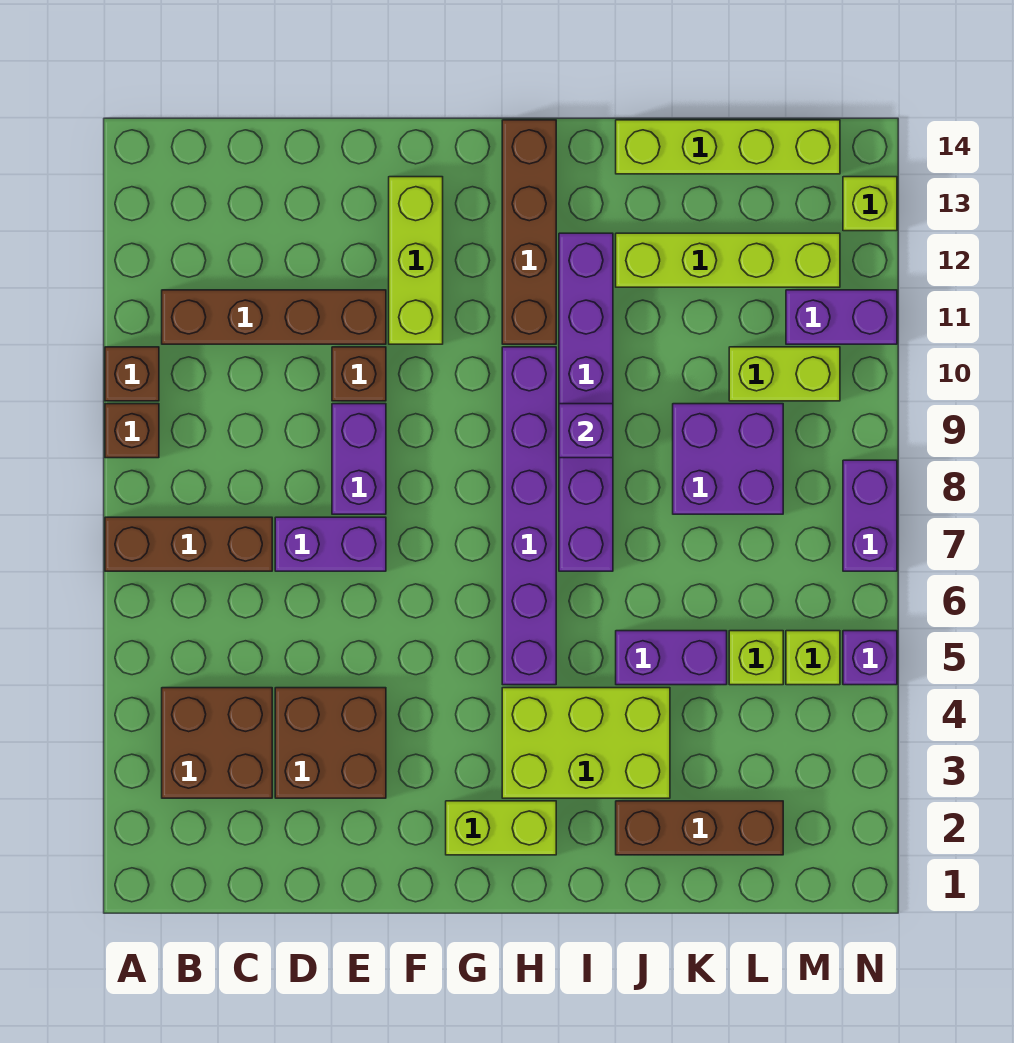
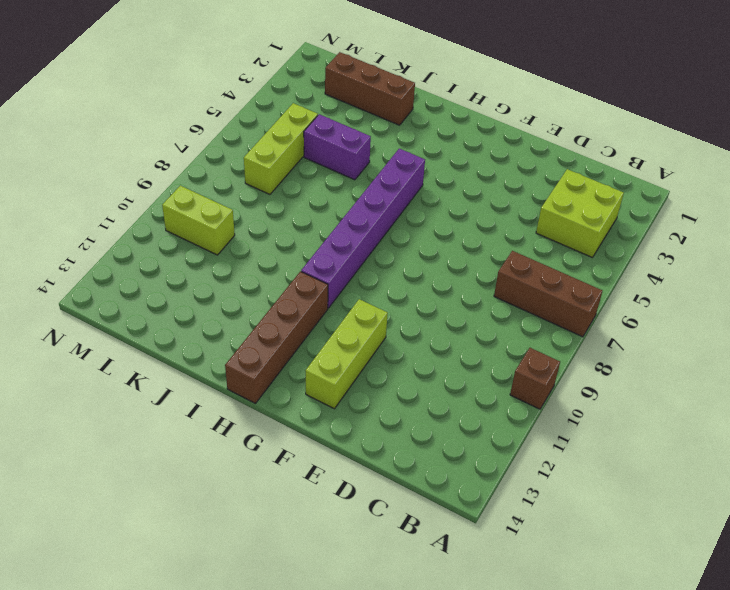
lime 2x2 brick [536,169,624,258] -> brown 2x2 brick [162,688,272,798]
lime 1x3 brick [244,103,318,194] -> lime 1x1 brick [729,631,783,685]
none -> brown 1x1 brick [105,404,159,458]
none -> brown 1x4 brick [162,290,386,344]
none -> brown 2x2 brick [275,688,386,798]

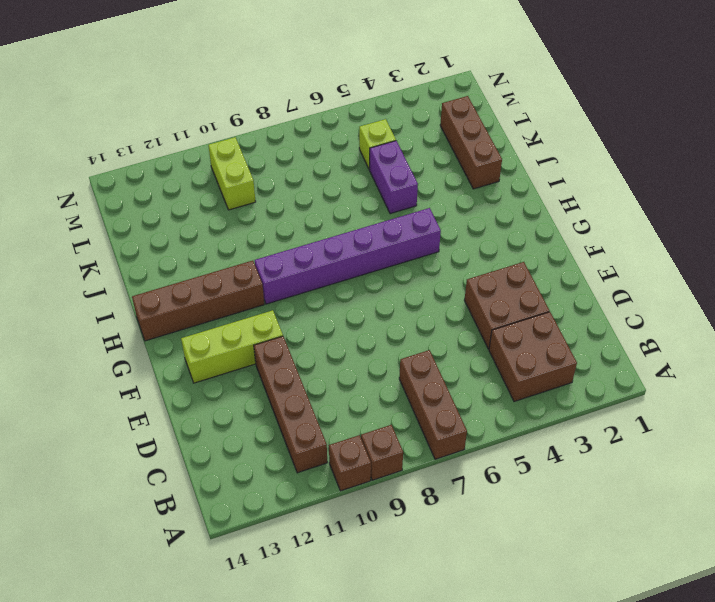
none -> purple 1x2 brick [275,517,386,571]
none -> purple 1x2 brick [332,404,386,514]
none -> brown 1x1 brick [332,347,386,401]

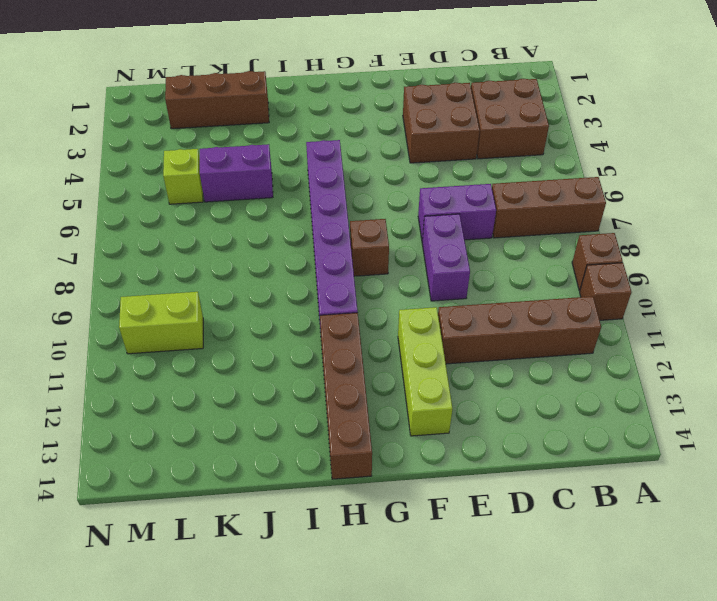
brown 1x1 brick [350,219,389,276] -> brown 1x1 brick moved to [332,347,386,401]
none -> lime 1x2 brick [446,801,556,855]
none -> lime 2x3 brick [502,688,670,798]
none -> purple 1x6 brick [559,233,613,571]

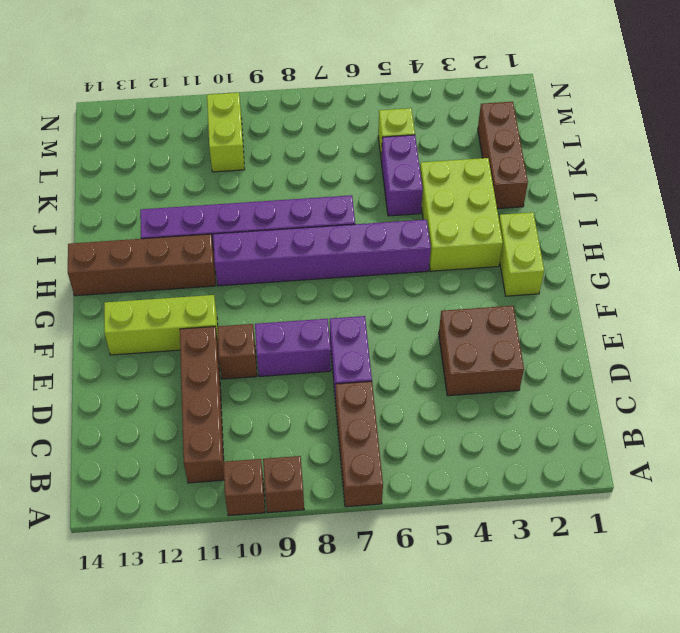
none -> brown 2x2 brick [162,688,272,798]
none -> lime 1x4 brick [616,233,840,287]
none -> lime 1x4 brick [616,120,840,174]

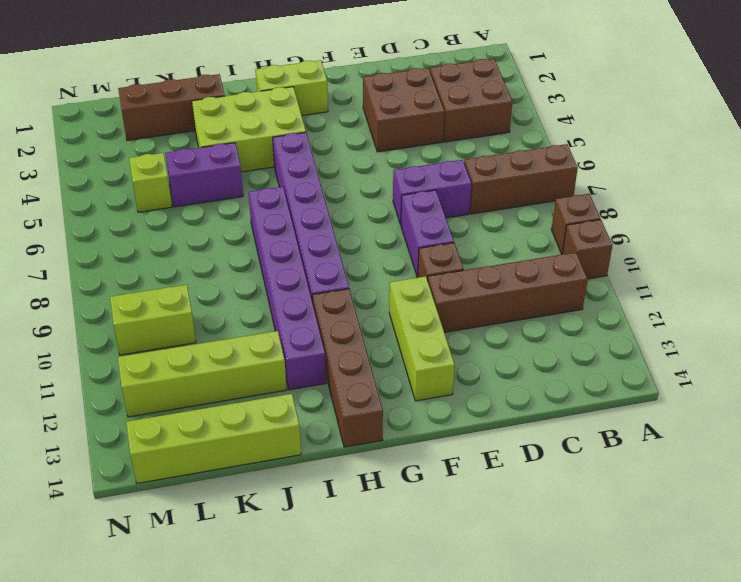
none -> purple 2x2 brick [673,404,783,514]
none -> lime 1x1 brick [786,631,840,685]
none -> purple 1x2 brick [786,290,897,344]

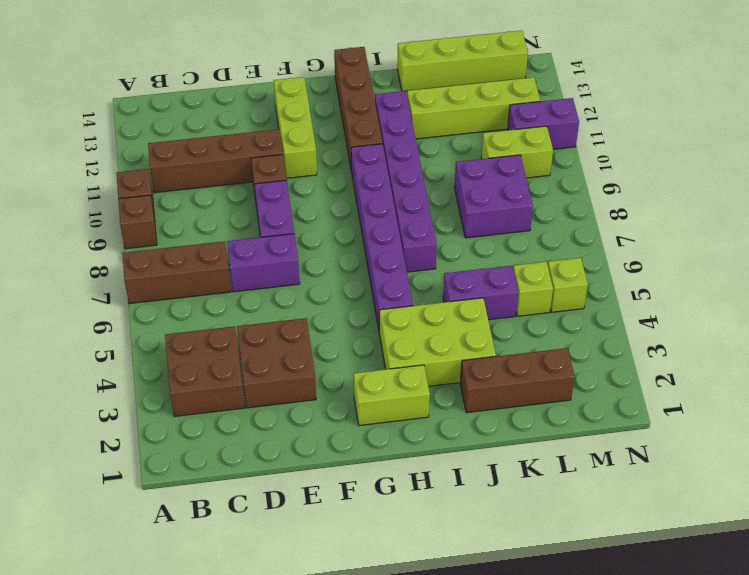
none -> purple 1x1 brick [843,631,897,685]
none -> purple 1x2 brick [843,460,897,571]
none -> lime 1x1 brick [843,177,897,231]

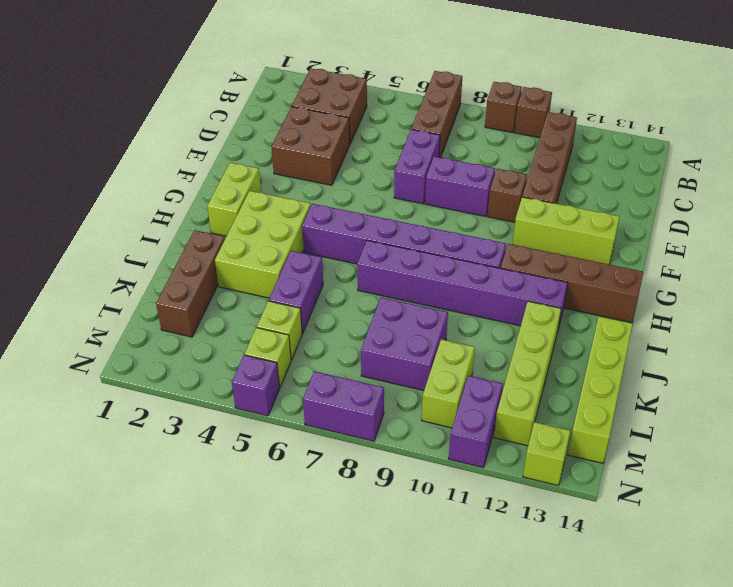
none -> purple 1x1 brick [559,404,613,458]

